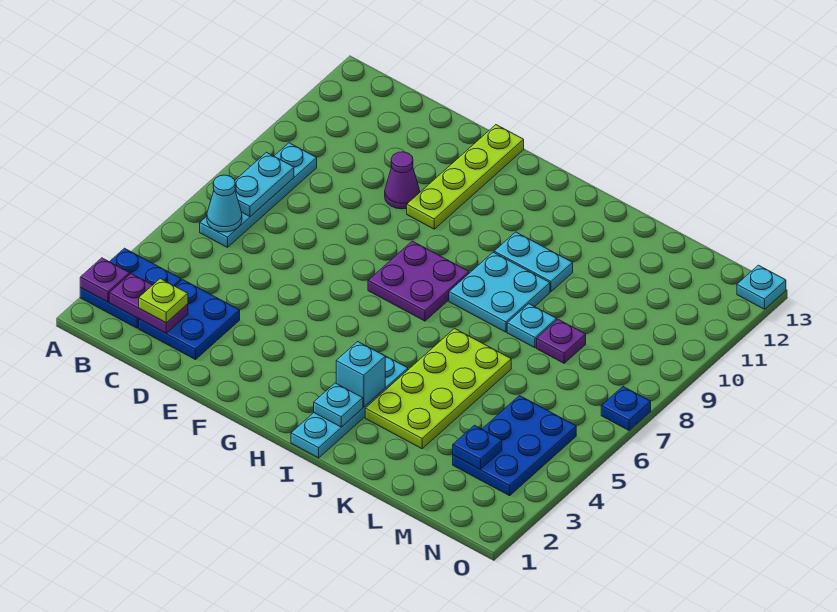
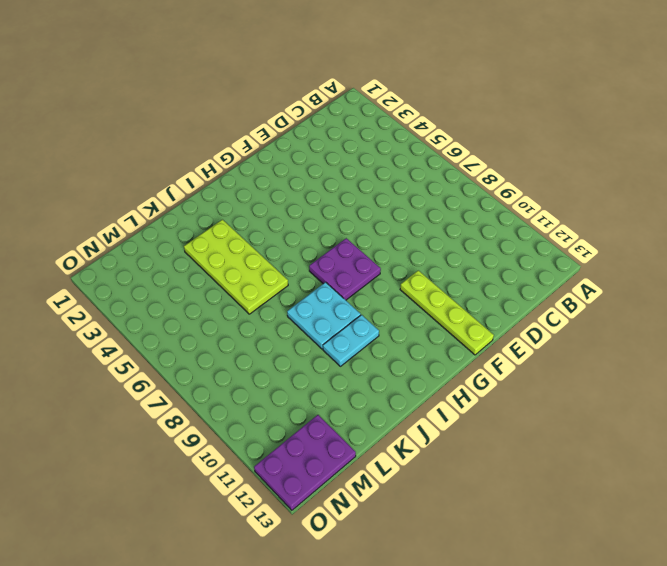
purple 2x3 plate [254,415,356,510] -> cyan 1x1 plate [737,265,786,309]
none -> blue 2x2 plate [80,248,181,328]
none -> cyan 1x4 plate [200,143,317,247]
none -> blue 2x2 plate [139,280,240,360]

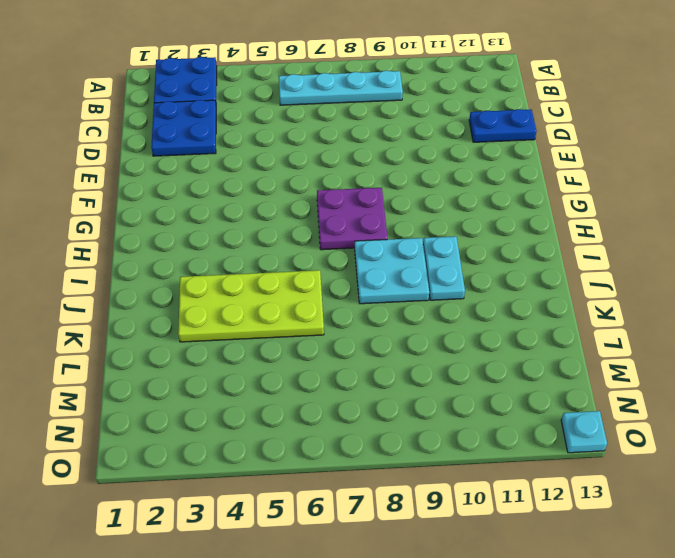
blue 1x2 plate [469,109,537,142] -> none
none -> purple 1x1 cone [385,152,420,209]
none -> lime 1x4 plate [407,125,524,229]
none -> cyan 1x4 plate [291,354,408,458]

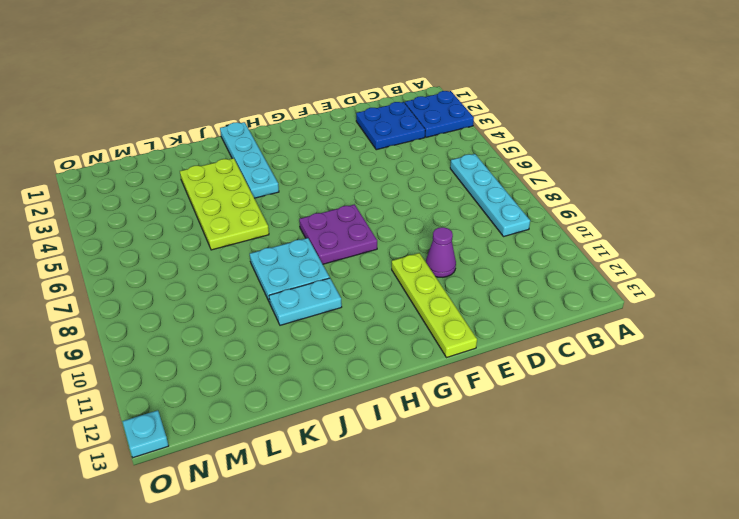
none -> cyan 1x1 plate [507,304,557,348]
none -> purple 1x1 plate [537,319,586,363]
none -> blue 2x3 plate [453,396,576,496]

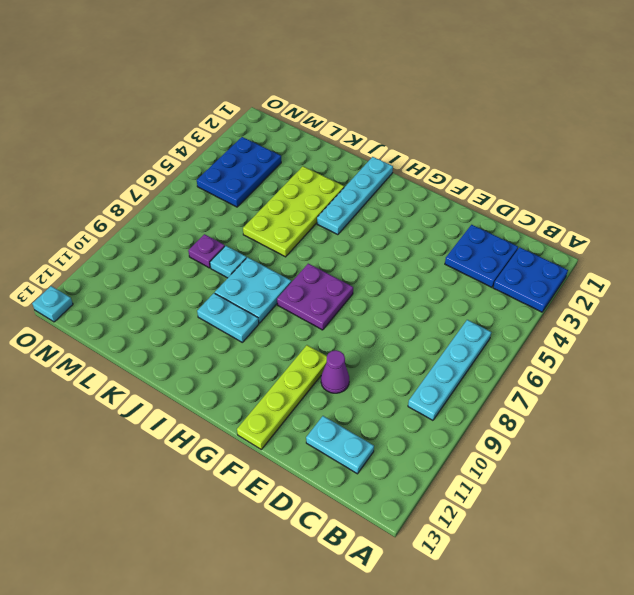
cyan 1x2 plate [306,416,374,474] -> cyan 1x2 plate turned to [235,152,294,217]
none -> blue 1x1 plate [601,387,651,430]
none -> purple 1x1 plate [80,258,130,302]
none -> purple 1x2 plate [109,274,188,333]

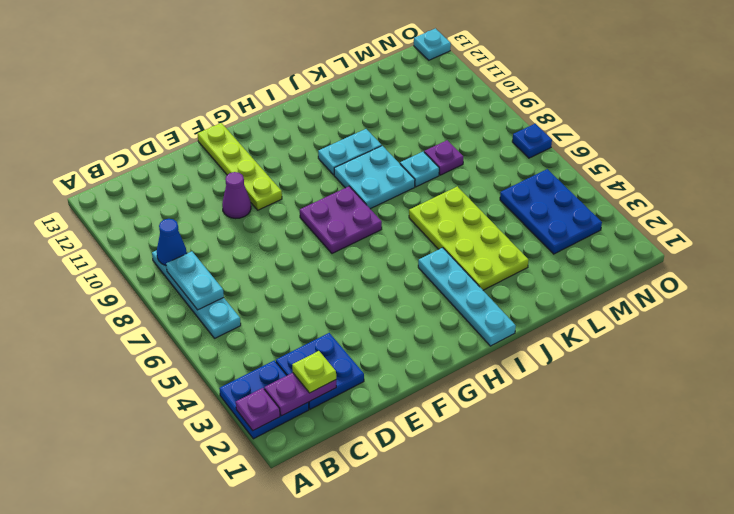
blue 1x1 cone [157,219,187,265] -> none
none -> cyan 1x1 cone [207,175,242,232]
none -> cyan 1x1 plate [314,383,363,427]
none -> cyan 1x1 brick [336,342,385,407]

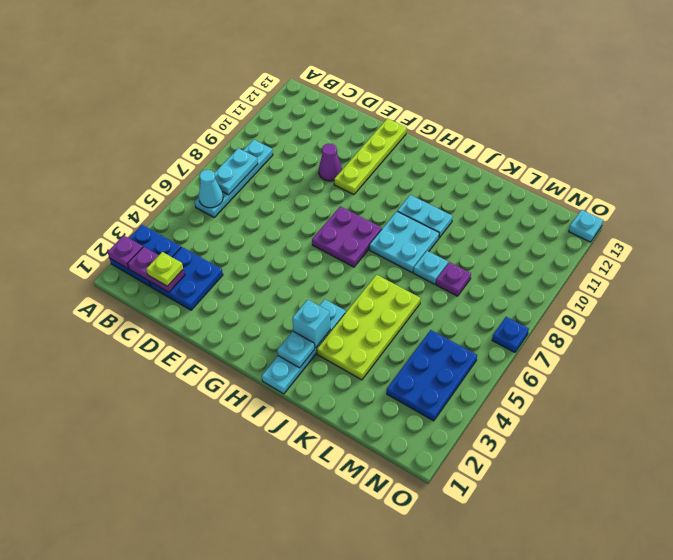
none -> blue 1x1 plate [453,425,502,469]

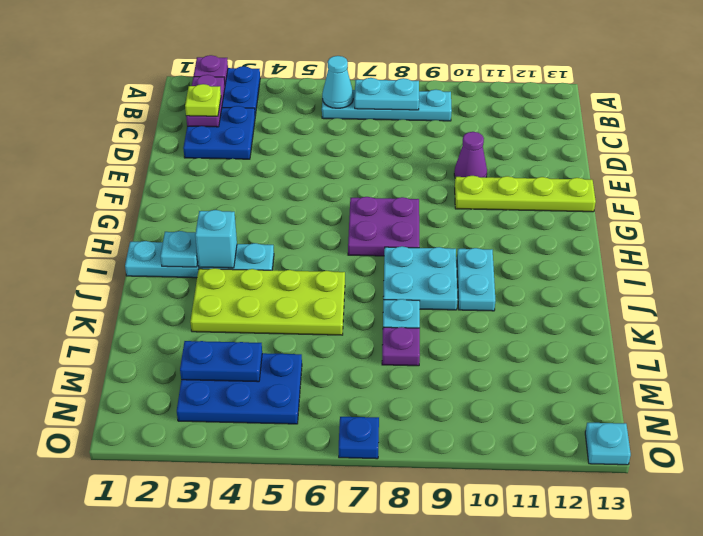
blue 1x2 plate [180,341,262,382] -> blue 1x1 plate [453,425,502,469]

